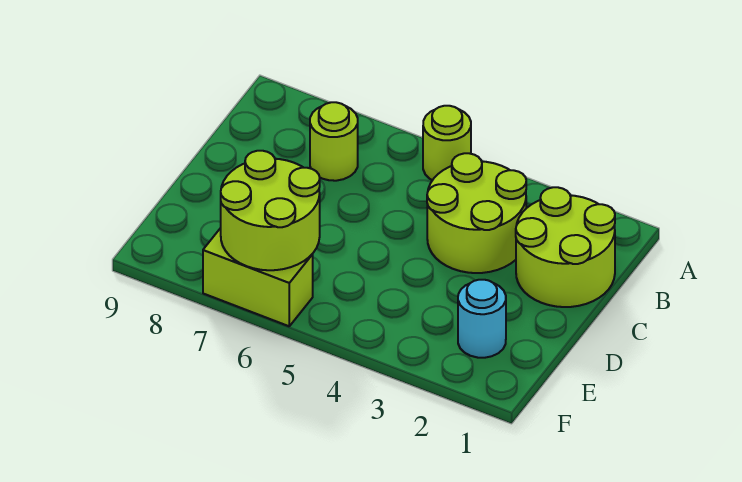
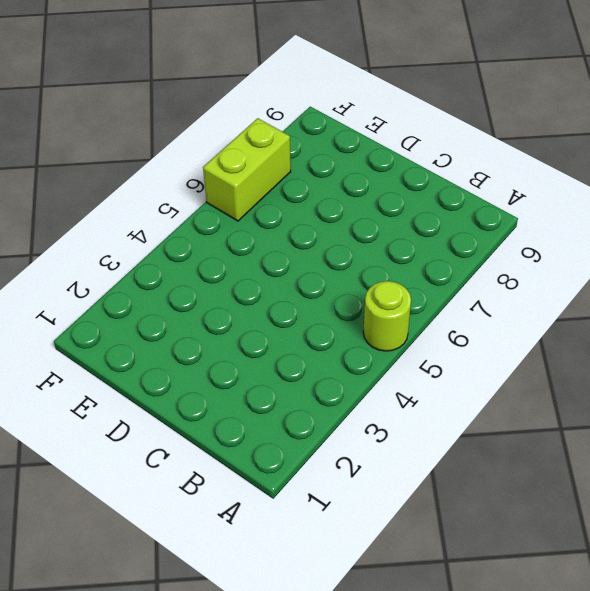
none -> lime 2x2 round brick [516,187,615,307]
none -> lime 2x2 round brick [427,153,526,273]

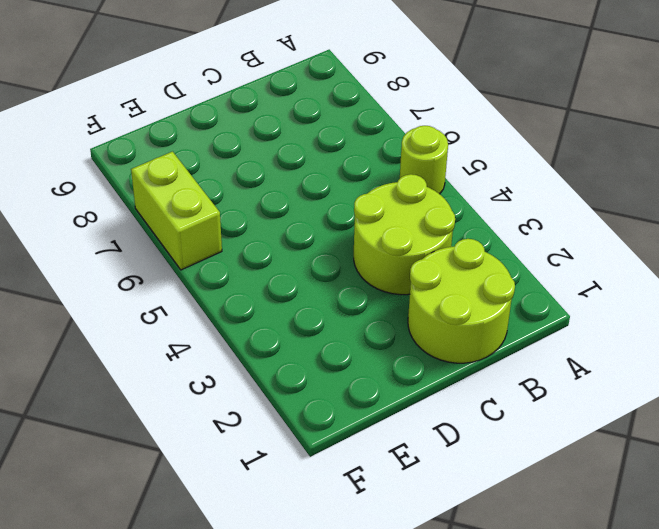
none -> lime 1x1 round brick [310,102,358,181]
none -> cyan 1x1 round brick [458,280,506,358]

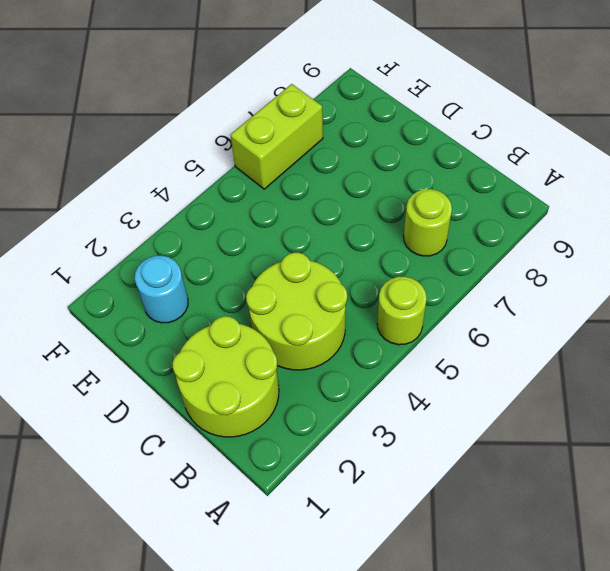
none -> lime 2x2 round brick [221,151,320,270]

